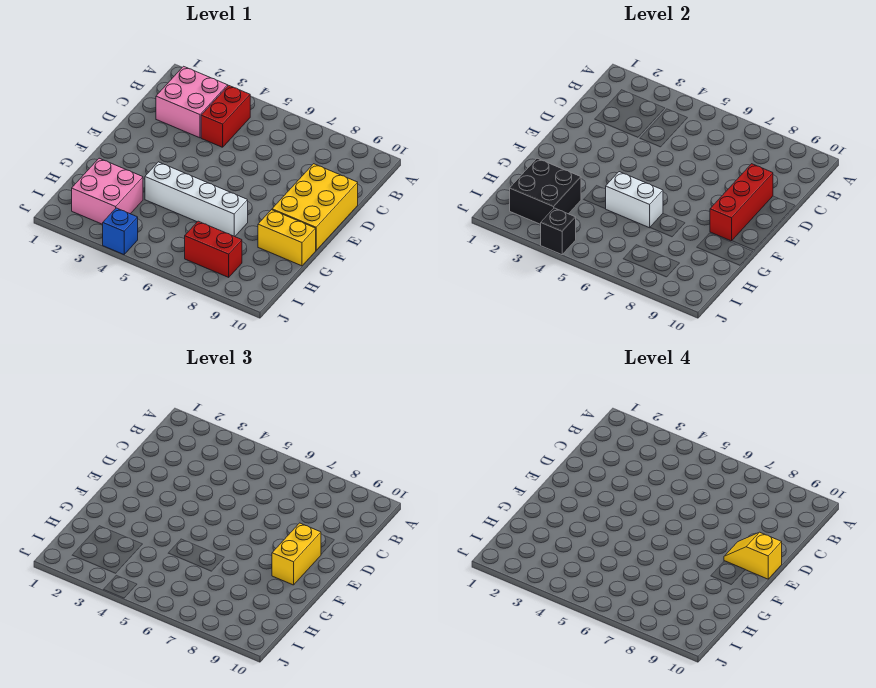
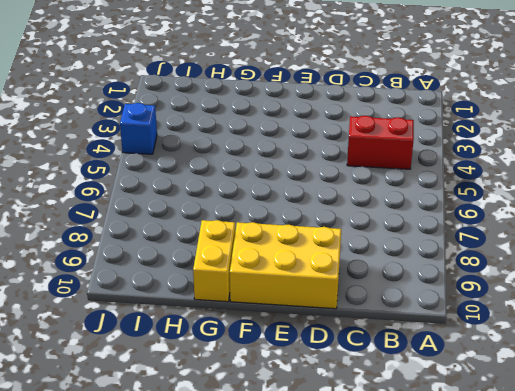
none -> pink 2x2 brick [156,66,228,138]
none -> white 1x4 brick [145,162,248,237]
none -> pink 2x2 brick [72,158,143,224]

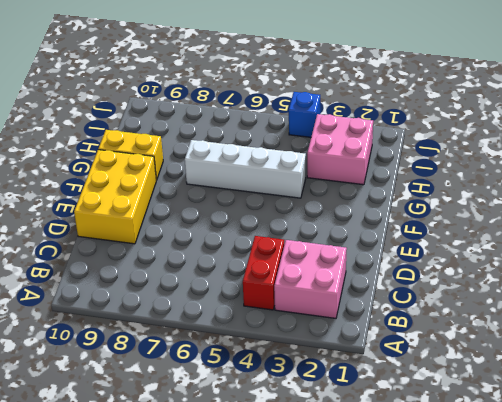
none -> red 1x2 brick [185,221,242,277]
none -> red 1x3 brick [710,164,773,241]
none -> white 1x2 brick [606,172,663,228]

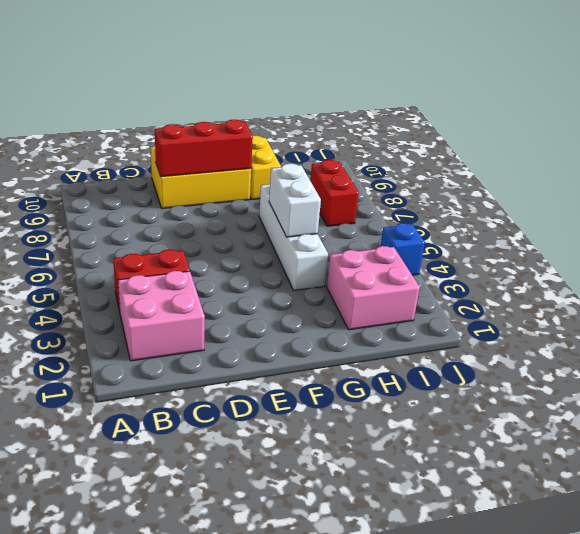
none -> black 2x2 brick [510,158,581,224]
none -> black 1x1 brick [541,208,576,255]
none -> yellow 1x2 brick [272,523,321,585]

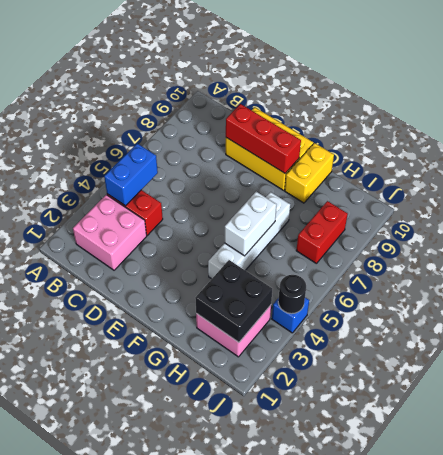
blue 1x2 brick [104,143,158,206] -> none
black 1x1 round brick [278,275,306,314] -> black 1x1 brick [541,208,576,255]
none -> yellow 1x2 brick [272,523,321,585]
none -> yellow 1x2 slope [724,532,782,579]

